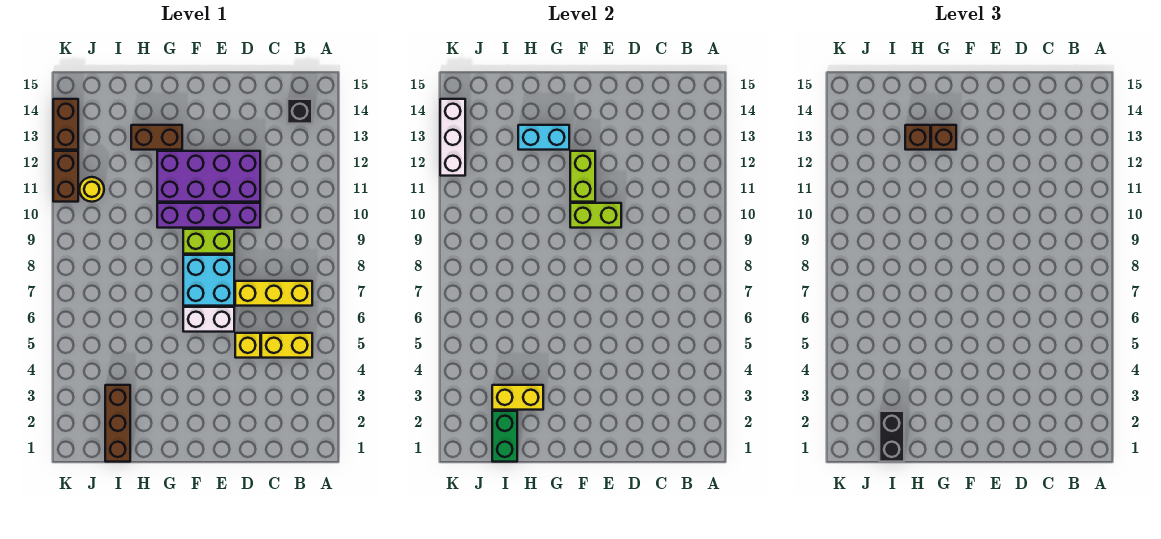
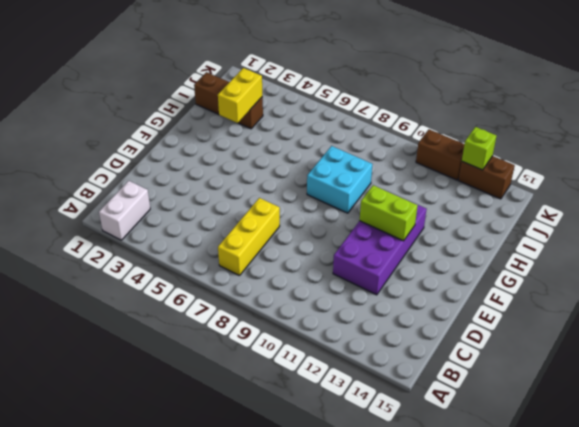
white 1x2 brick [99,181,150,240] -> white 1x2 brick moved to [183,307,234,332]
cyan 2x2 brick [307,146,372,213] -> cyan 2x2 brick moved to [183,255,234,306]
lime 1x1 brick [462,127,496,170] -> white 1x3 brick [440,99,465,176]
none -> yellow 1x2 brick [261,333,312,358]
none -> black 1x1 brick [287,99,312,124]
none -> yellow 1x1 brick [235,333,260,358]

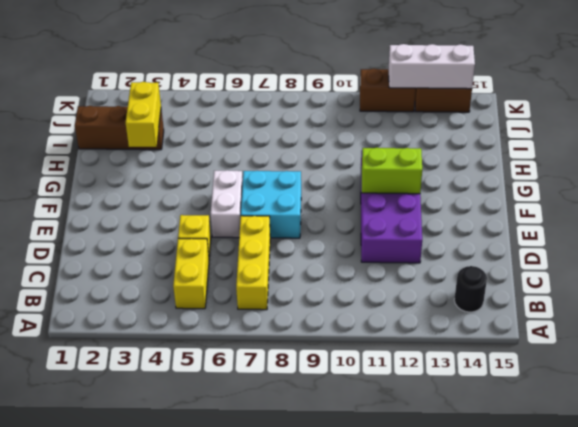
black 1x1 round brick [454,266,487,312] -> black 1x1 brick [287,99,312,124]
none -> purple 1x4 brick [157,203,260,228]
none -> lime 1x2 brick [183,229,234,254]
none -> brown 1x2 brick [131,125,182,150]

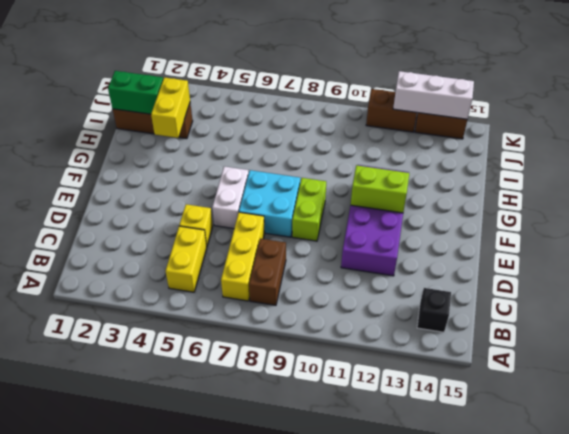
brown 1x2 brick [249,239,286,305] -> brown 1x2 brick moved to [131,125,182,150]
none -> purple 1x4 brick [157,203,260,228]
none -> yellow 1x1 round brick [79,177,104,202]
none -> lime 1x2 brick [570,203,621,228]

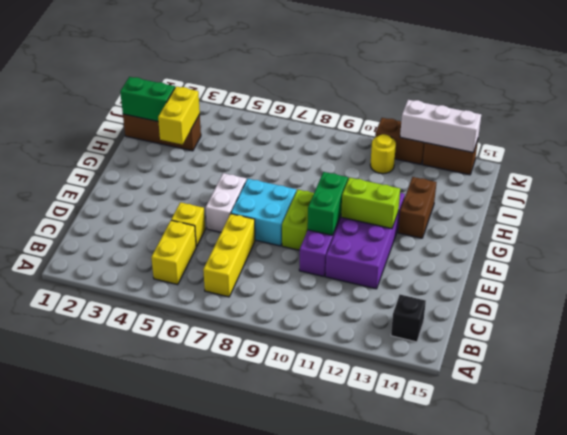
green 1x2 brick [308,172,348,235] -> lime 1x2 brick [570,203,621,228]
none -> cyan 1x2 brick [518,125,569,150]
none -> brown 1x1 brick [931,125,956,150]
none -> brown 1x1 brick [905,125,930,150]

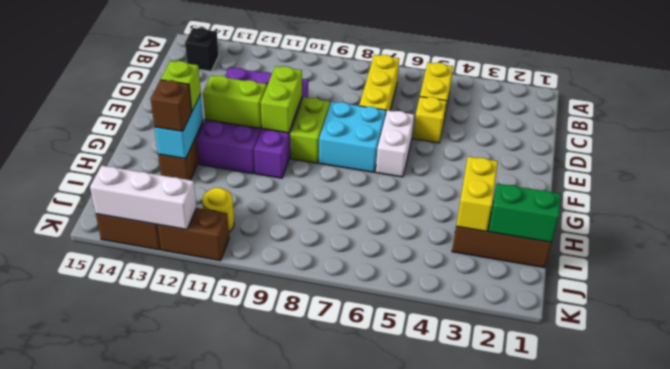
lime 1x1 brick [161,61,201,111] -> brown 1x1 brick [931,125,956,150]
none -> black 1x2 brick [879,411,904,462]

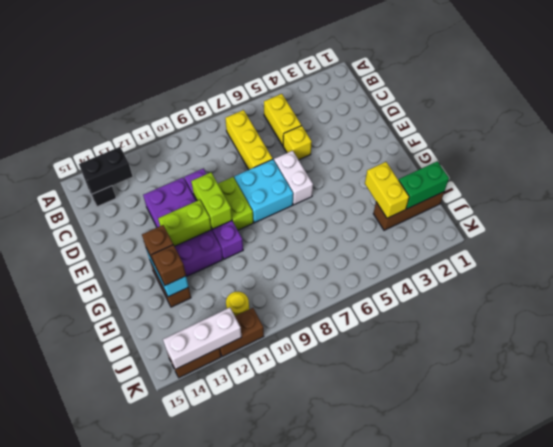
black 1x2 brick [79,147,133,194] -> black 1x2 brick moved to [879,411,904,462]

